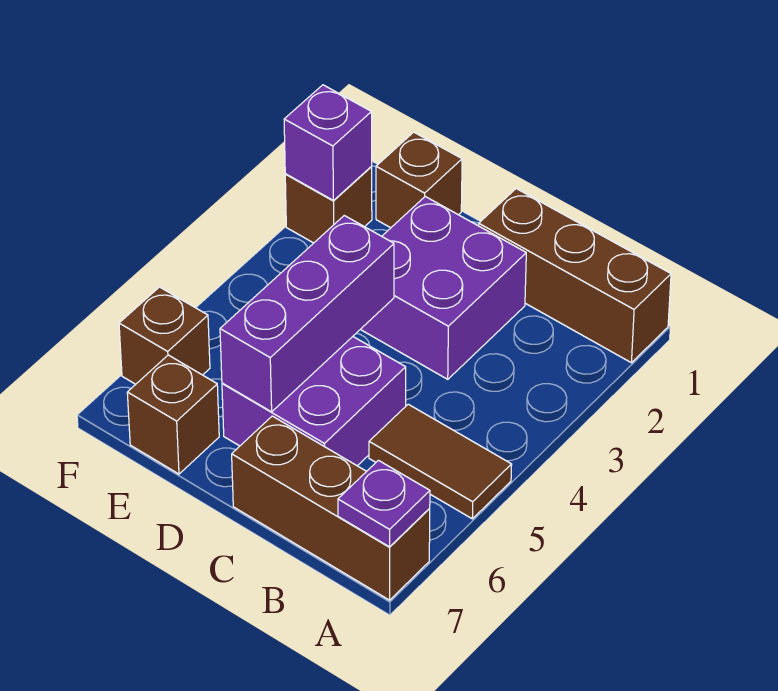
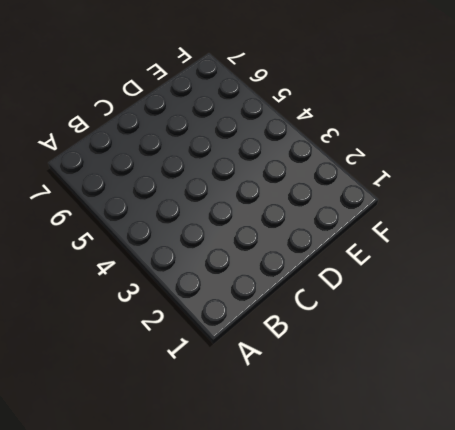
none -> brown 1x3 brick [479,189,671,363]
none -> brown 1x2 tile [369,404,512,519]
none -> brown 1x3 brick [232,416,430,600]

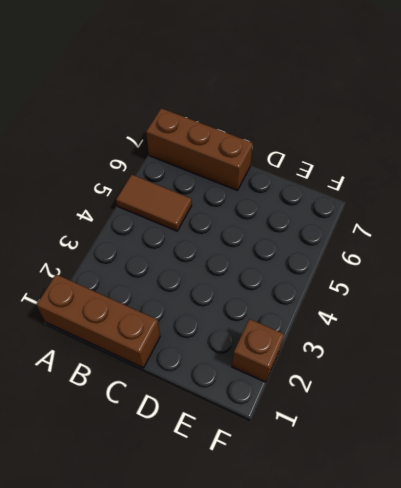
none -> purple 2x2 brick [360,197,526,379]
none -> purple 2x2 brick [222,337,406,466]
none -> brown 1x1 brick [376,132,462,228]

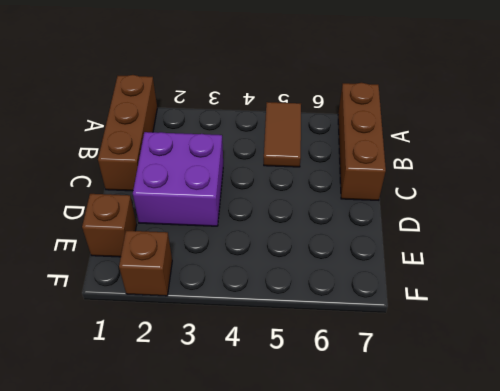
none -> purple 2x2 brick [222,337,406,466]
none -> brown 1x1 brick [127,355,219,474]
none -> brown 1x1 brick [119,287,210,384]

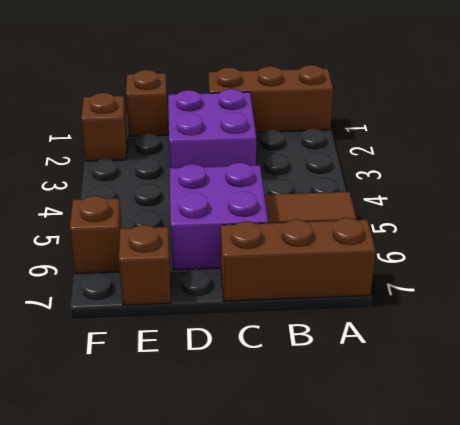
none -> purple 1x1 plate [338,460,430,547]
none -> purple 1x3 brick [220,216,394,412]
none -> purple 1x1 brick [284,85,372,201]

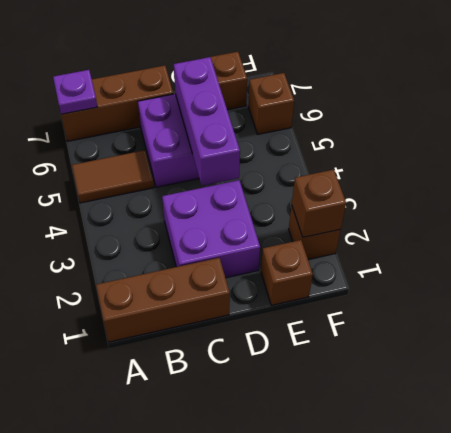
brown 1x1 brick [292,170,346,237] -> purple 1x1 brick [284,85,372,201]

